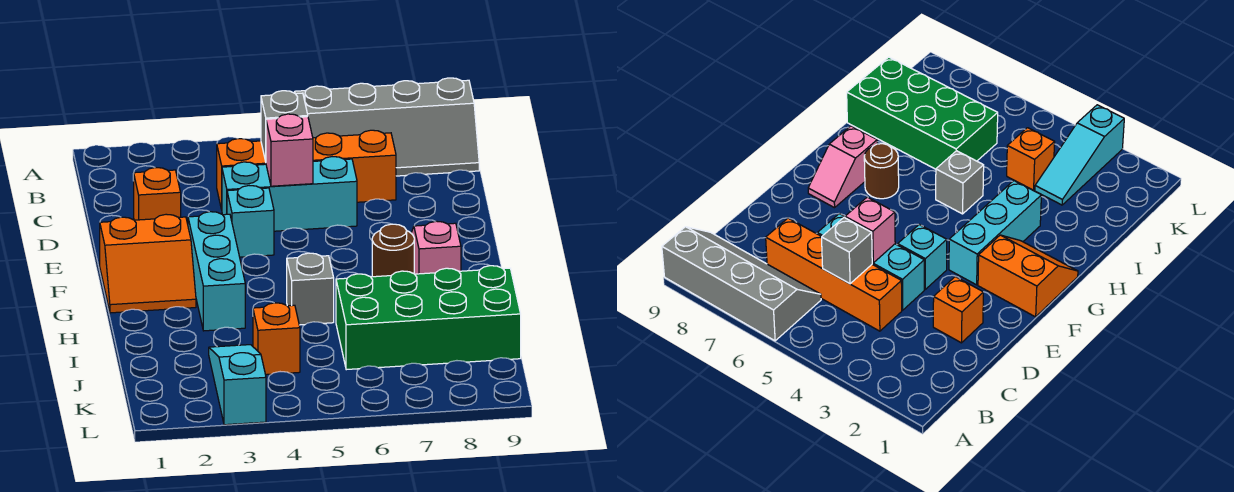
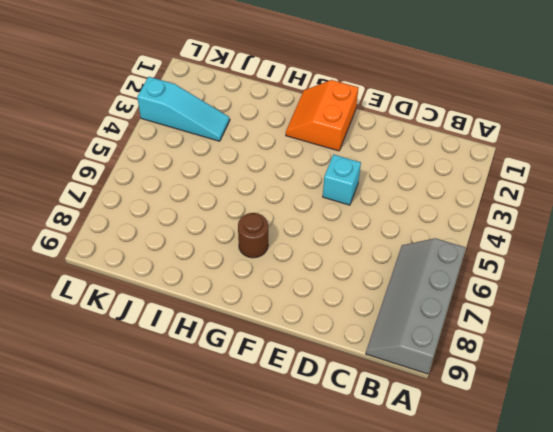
none -> orange 1x4 brick [217,130,396,210]
none -> orange 1x1 brick [134,168,181,220]
none -> cyan 1x3 brick [222,157,357,231]

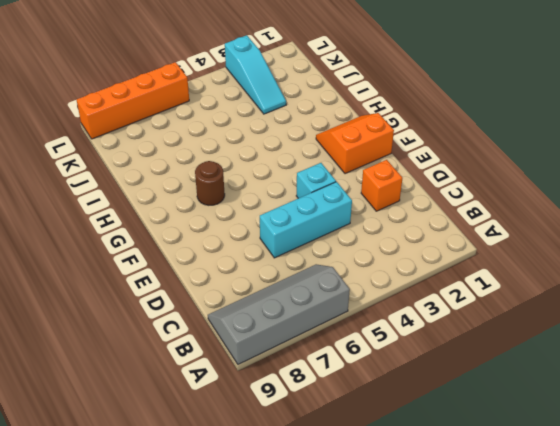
orange 1x4 brick [77,62,189,139] -> orange 1x4 brick moved to [217,130,396,210]
none -> cyan 1x3 brick [188,212,245,331]
none -> pink 1x2 slope [411,221,461,274]
none -> grey 1x1 brick [287,253,334,325]

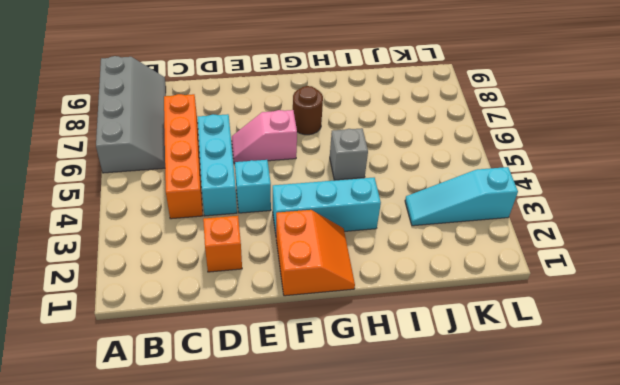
pink 1x2 slope [232,110,297,163] -> pink 1x2 slope moved to [411,221,461,274]
none -> green 2x4 brick [336,266,521,370]
none -> orange 1x1 brick [253,303,300,375]
none -> grey 1x1 brick [261,91,308,161]

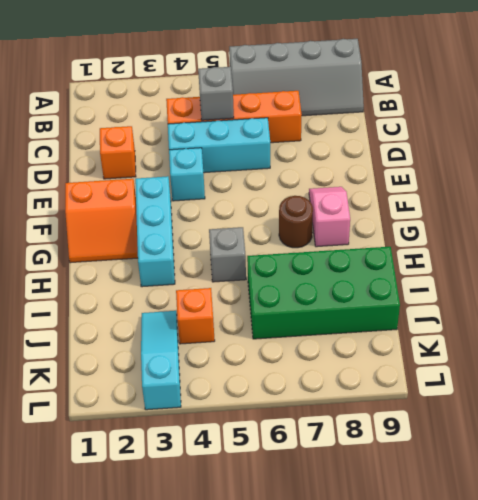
none -> pink 1x1 brick [266,114,313,186]

